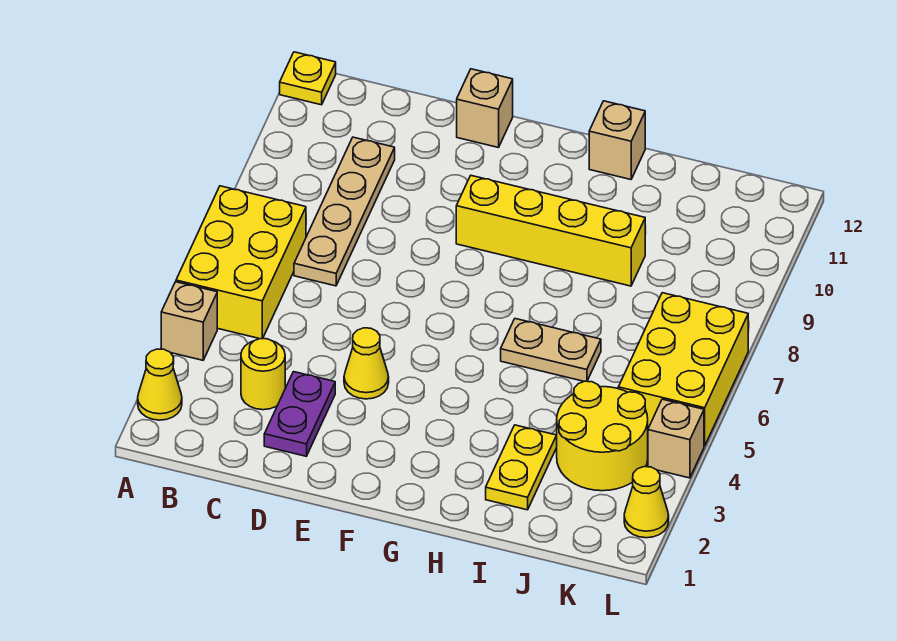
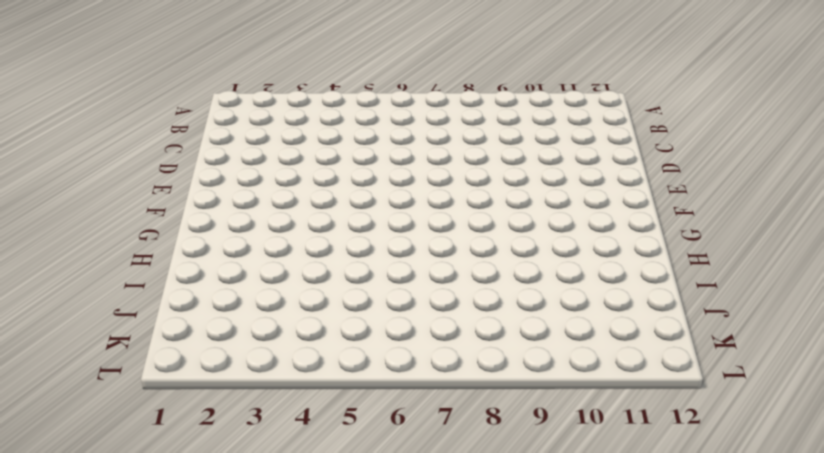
none -> yellow 1x1 cone [138,349,182,420]
none -> tan 1x1 brick [161,282,217,360]
none -> yellow 2x3 brick [176,186,306,339]

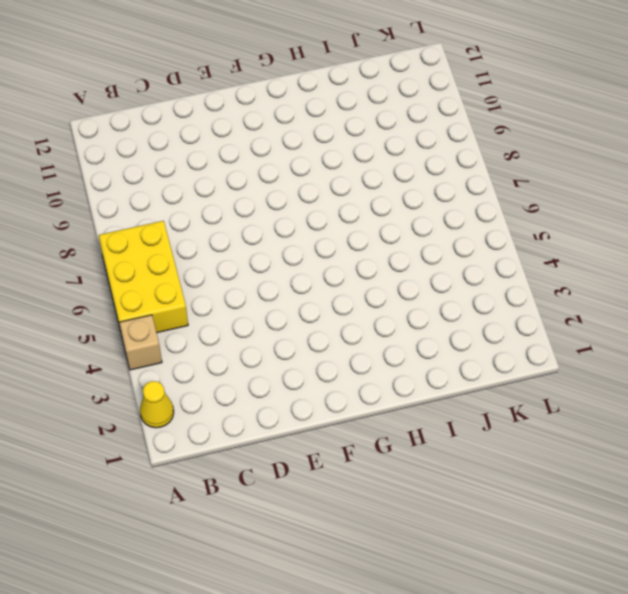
none -> yellow 1x1 plate [280,52,336,105]
none -> yellow 1x1 round brick [241,339,285,410]
none -> tan 1x4 plate [294,137,395,286]

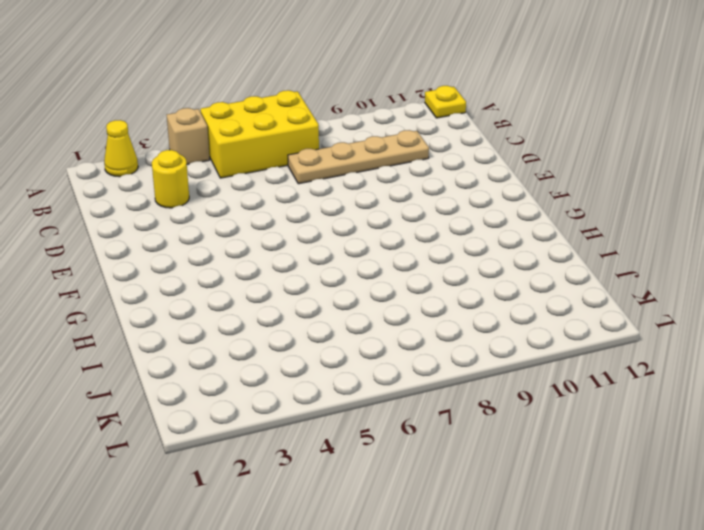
none -> purple 1x2 plate [264,372,335,456]
none -> yellow 1x1 cone [344,328,389,399]
none -> tan 1x1 brick [457,69,513,148]

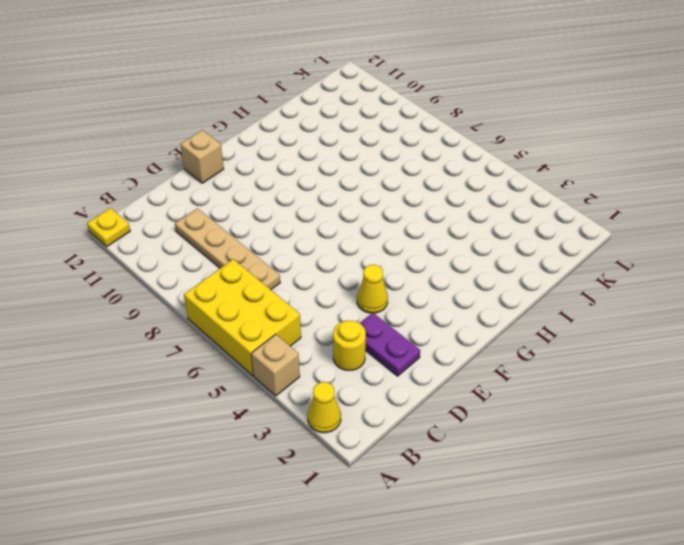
none -> yellow 1x4 brick [456,176,645,286]
none -> tan 1x2 plate [501,319,601,381]
none -> tan 1x1 brick [589,101,645,179]

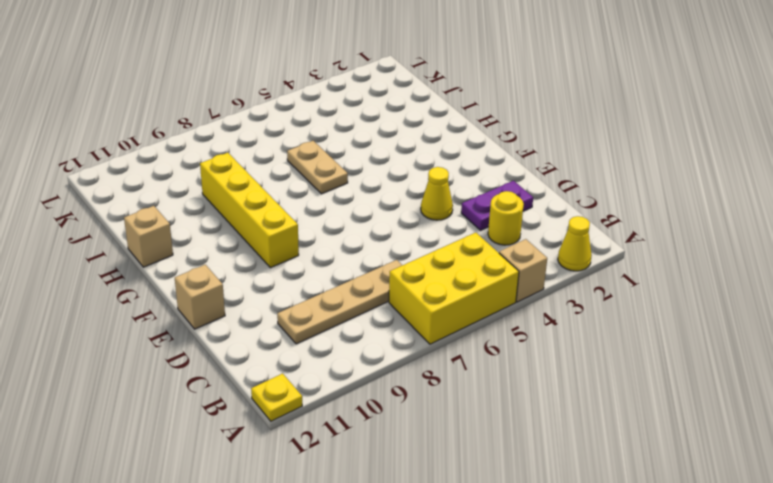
none -> yellow 1x2 plate [486,425,557,510]
none -> yellow 2x2 round brick [557,381,648,491]
none -> yellow 2x3 brick [618,293,748,446]

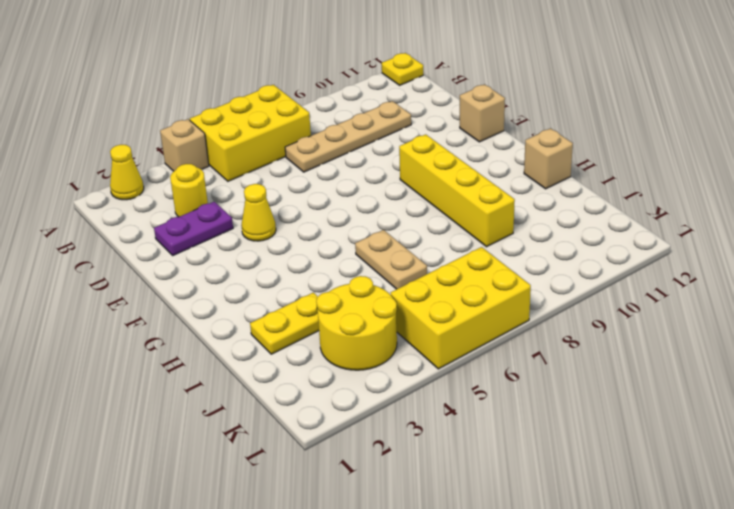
none -> yellow 1x1 cone [624,467,669,538]
none -> tan 1x1 brick [648,399,704,478]

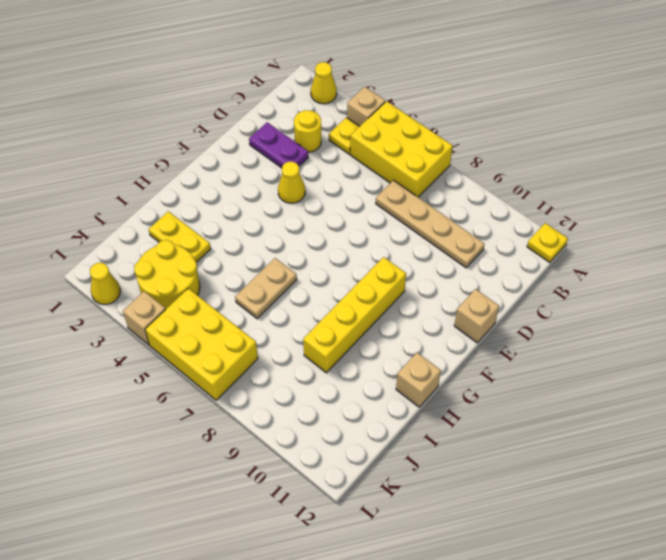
yellow 1x1 plate [329,118,360,154] -> none

